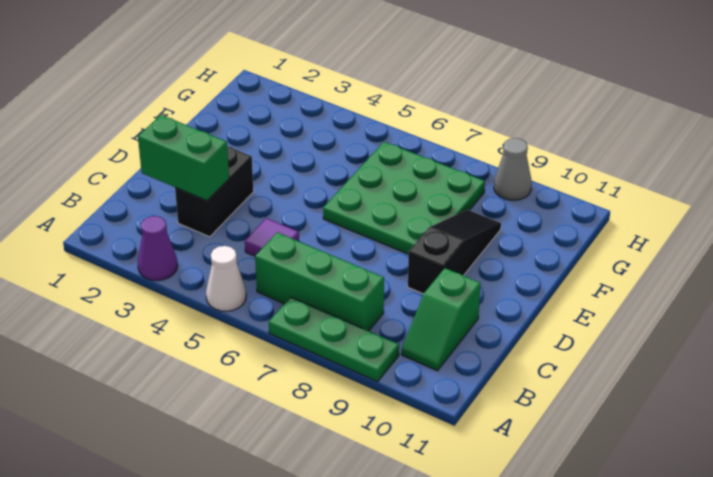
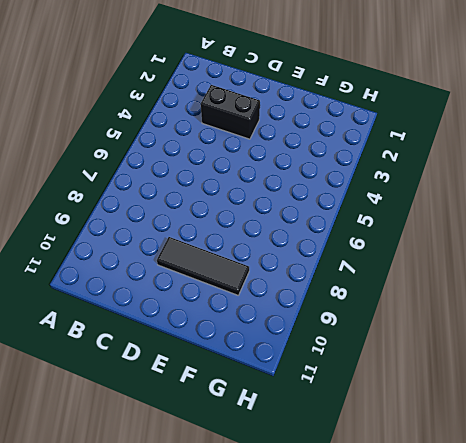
black 1x3 tile [157,237,249,295] -> black 1x3 slope [408,210,501,294]
none -> purple 1x1 cone [138,216,178,281]
none -> white 1x1 cone [206,246,246,311]

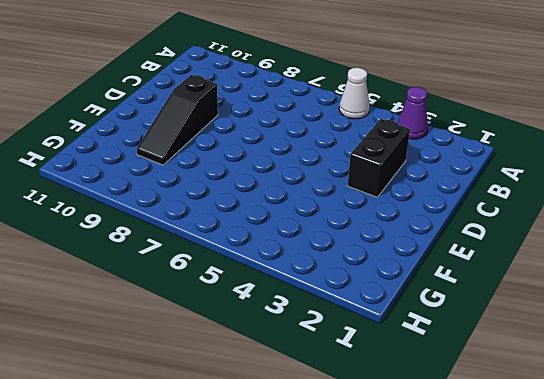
none -> green 1x3 plate [269,297,399,382]
none -> green 1x3 brick [255,232,384,331]

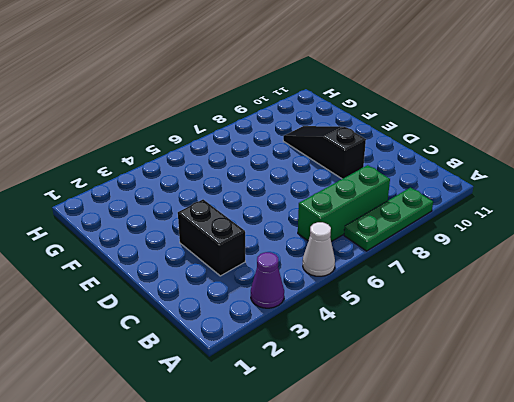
none -> green 1x2 slope [402,268,481,371]
none -> purple 1x1 tile [245,218,299,256]

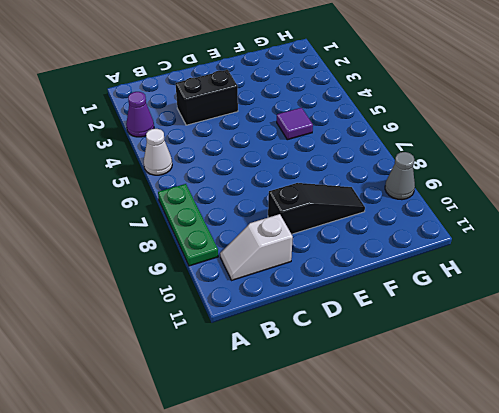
white 1x2 slope [220,214,293,280] -> green 1x2 slope [402,268,481,371]
purple 1x1 tile [277,108,313,140] -> purple 1x1 tile moved to [245,218,299,256]
none -> green 1x3 brick [255,232,384,331]
none -> green 3x3 plate [323,142,485,254]

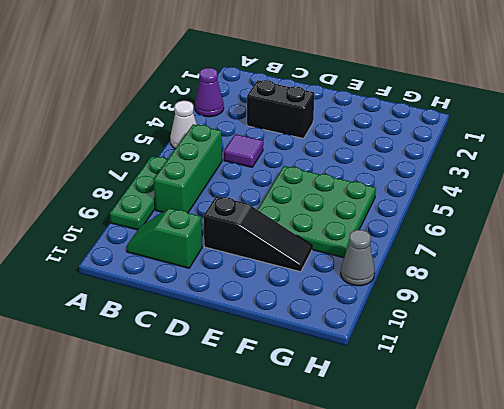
none -> green 1x2 brick [138,115,229,201]

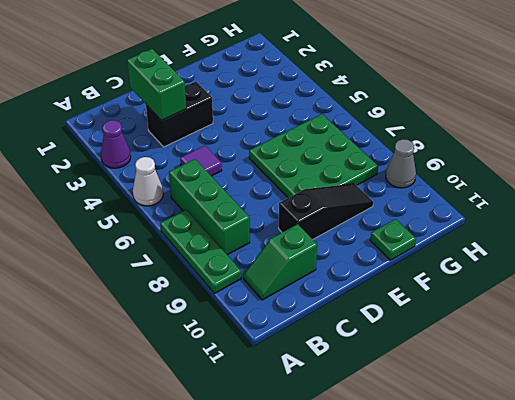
green 1x1 plate [370,219,416,260] -> none

